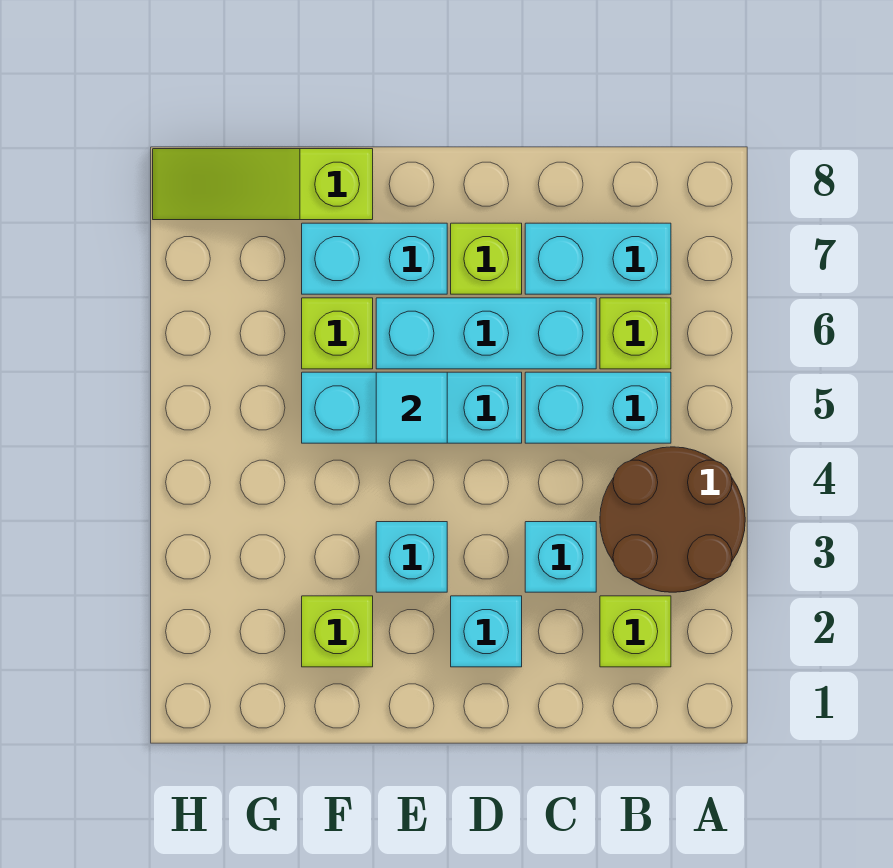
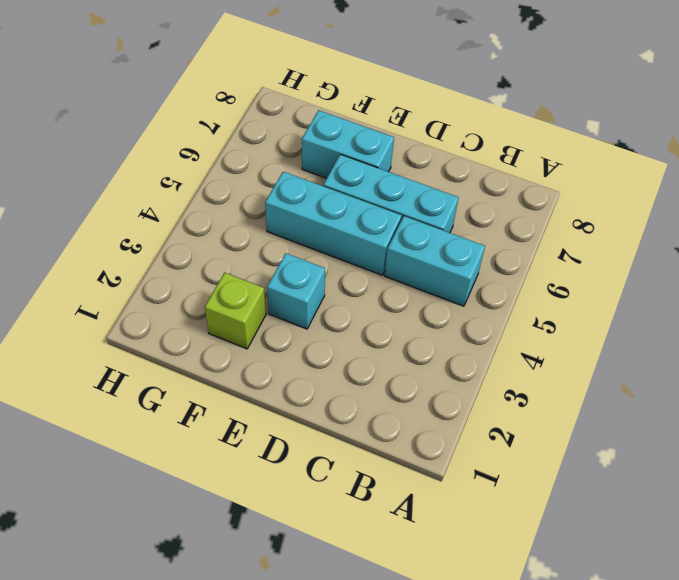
none -> brown 2x2 round brick [600,447,745,592]
none -> lime 1x1 brick [600,596,671,667]
none -> lime 1x1 brick [600,298,671,369]

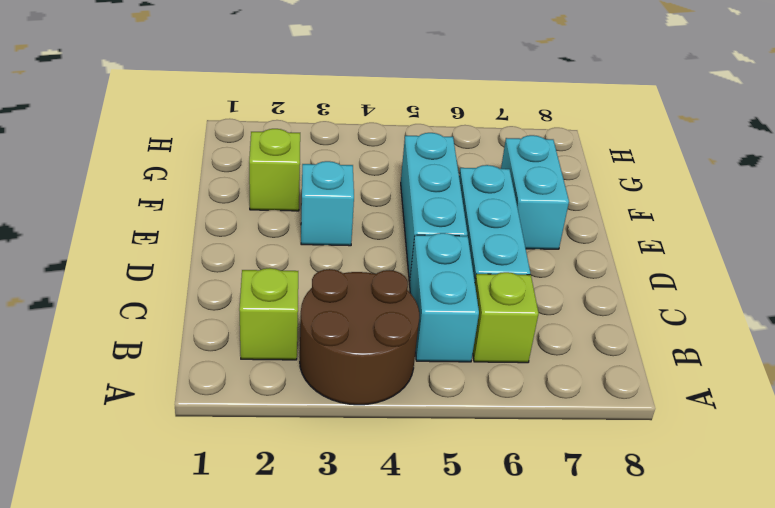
none -> cyan 1x2 brick [525,223,671,294]
none -> cyan 1x1 brick [525,522,596,592]
none -> cyan 1x1 brick [451,596,522,667]

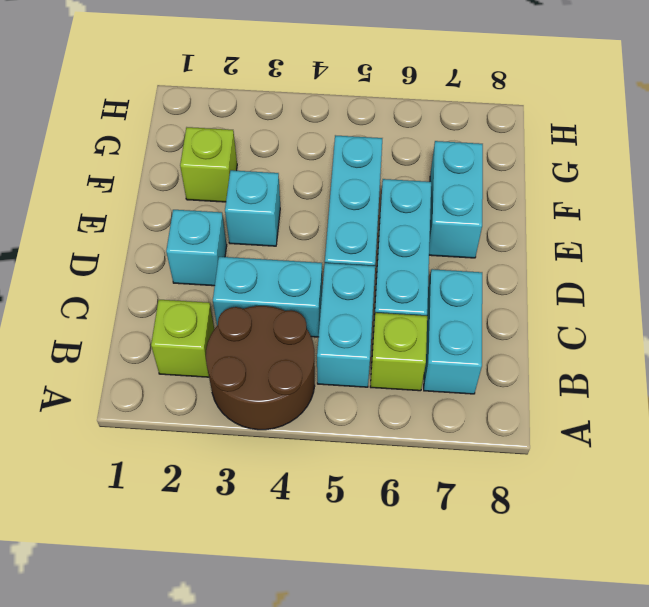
cyan 1x2 brick [213,257,322,337] -> cyan 1x1 brick [525,522,596,592]
none -> lime 1x1 brick [451,223,522,294]
none -> lime 1x1 brick [302,298,373,369]
none -> lime 1x3 slope [153,149,373,220]

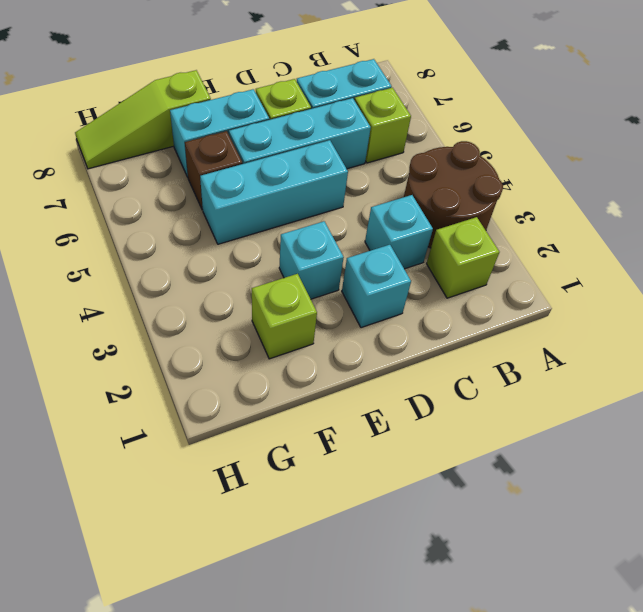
brown 1x1 brick [185,131,242,210] -> lime 1x1 brick [302,298,373,369]
none -> cyan 1x2 brick [525,372,671,443]
none -> cyan 1x1 tile [376,372,447,443]

